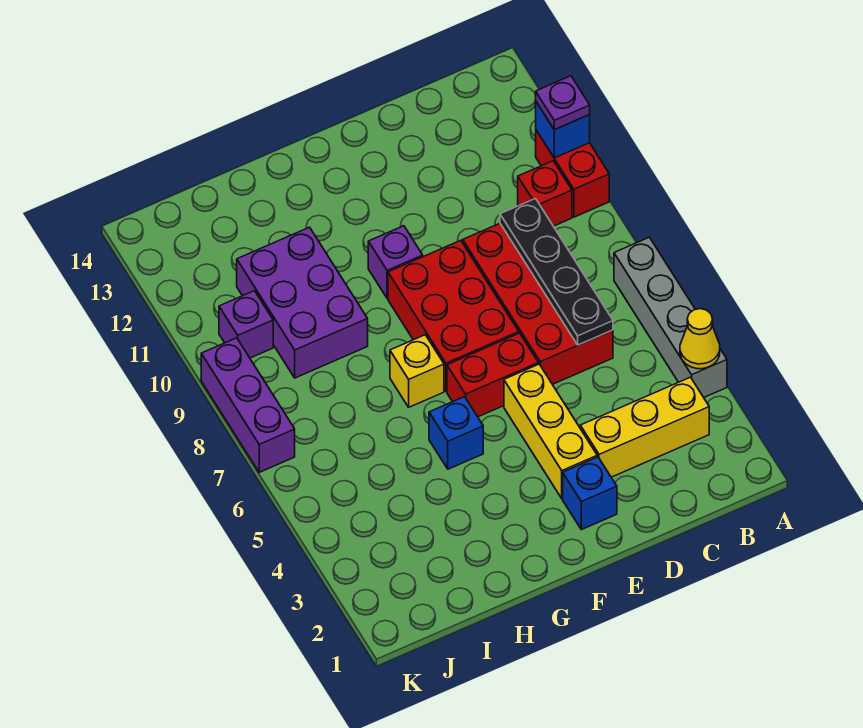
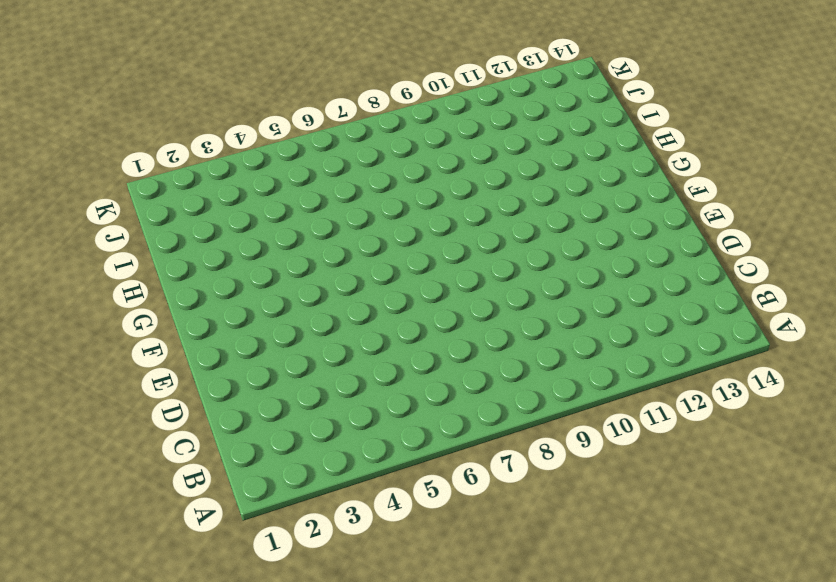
none -> grey 1x4 brick [614,237,727,397]
none -> red 1x2 brick [536,130,609,217]
none -> yellow 1x3 brick [580,377,709,477]

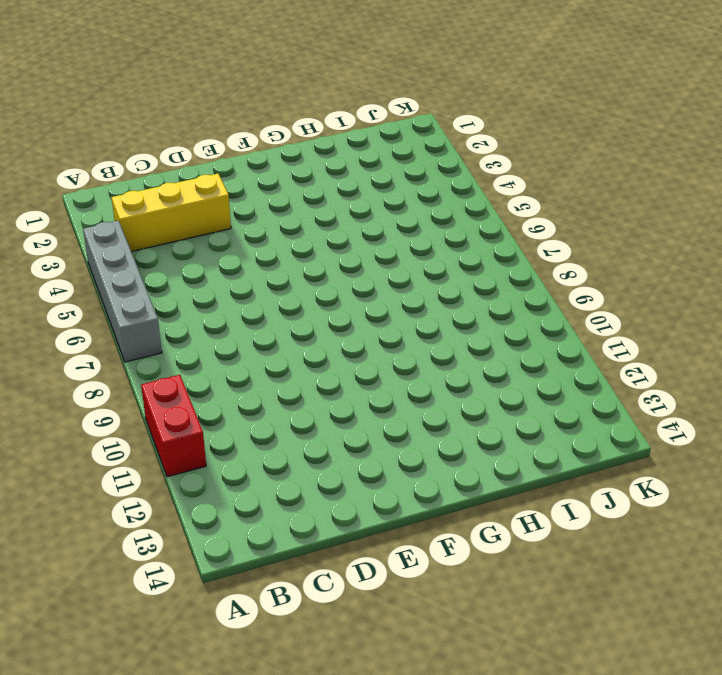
none -> red 1x1 brick [518,161,572,226]
none -> red 2x4 brick [463,224,613,384]
none -> blue 1x1 brick [563,457,617,530]

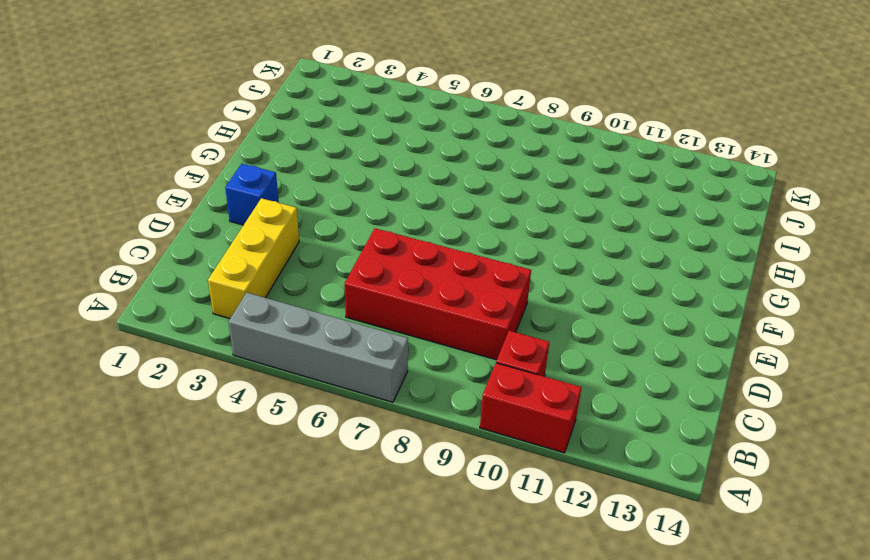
none -> yellow 1x3 brick [504,364,597,499]
none -> red 1x2 brick [447,333,538,417]
none -> red 2x3 brick [388,240,519,391]

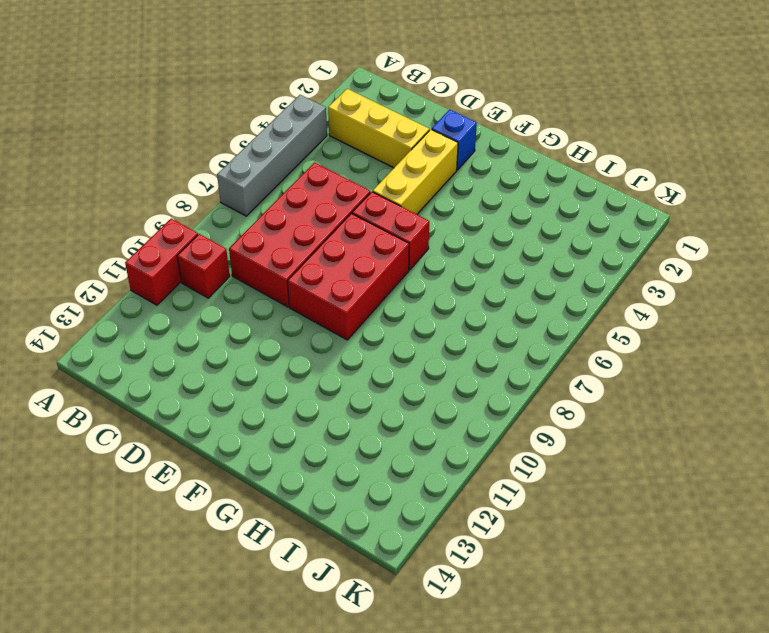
none -> purple 1x1 brick [368,226,423,298]
none -> blue 1x1 brick [429,397,483,469]
none -> yellow 1x1 brick [390,335,444,407]

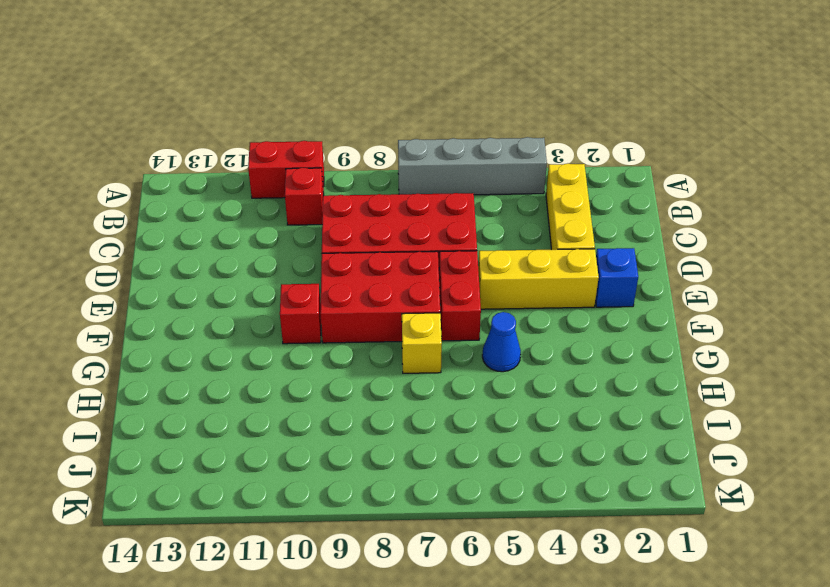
red 1x1 brick [280,284,321,344] -> purple 1x1 brick [368,226,423,298]
blue 1x1 cone [482,312,521,372] -> blue 1x1 brick [429,397,483,469]
none -> purple 2x3 brick [237,227,368,378]
none -> purple 1x1 brick [219,291,273,358]
none -> purple 1x3 brick [201,338,295,472]

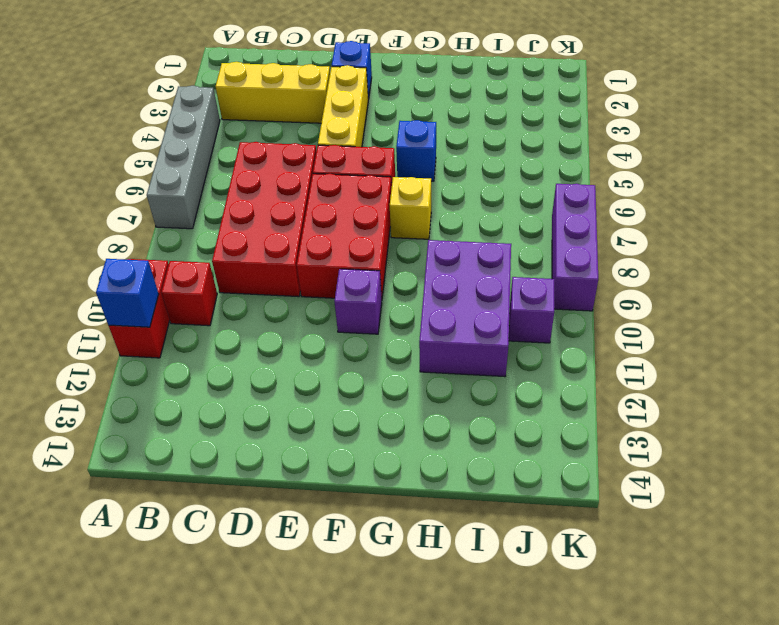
none -> yellow 1x1 cone [680,309,720,369]
none -> black 1x4 plate [500,199,613,345]
none -> purple 1x1 plate [536,76,590,130]

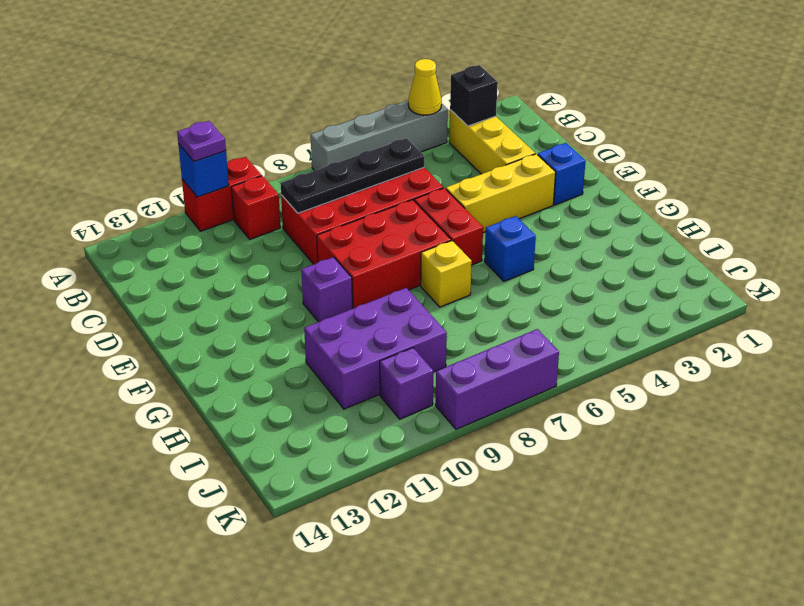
black 1x1 brick [450,65,498,126] -> none

